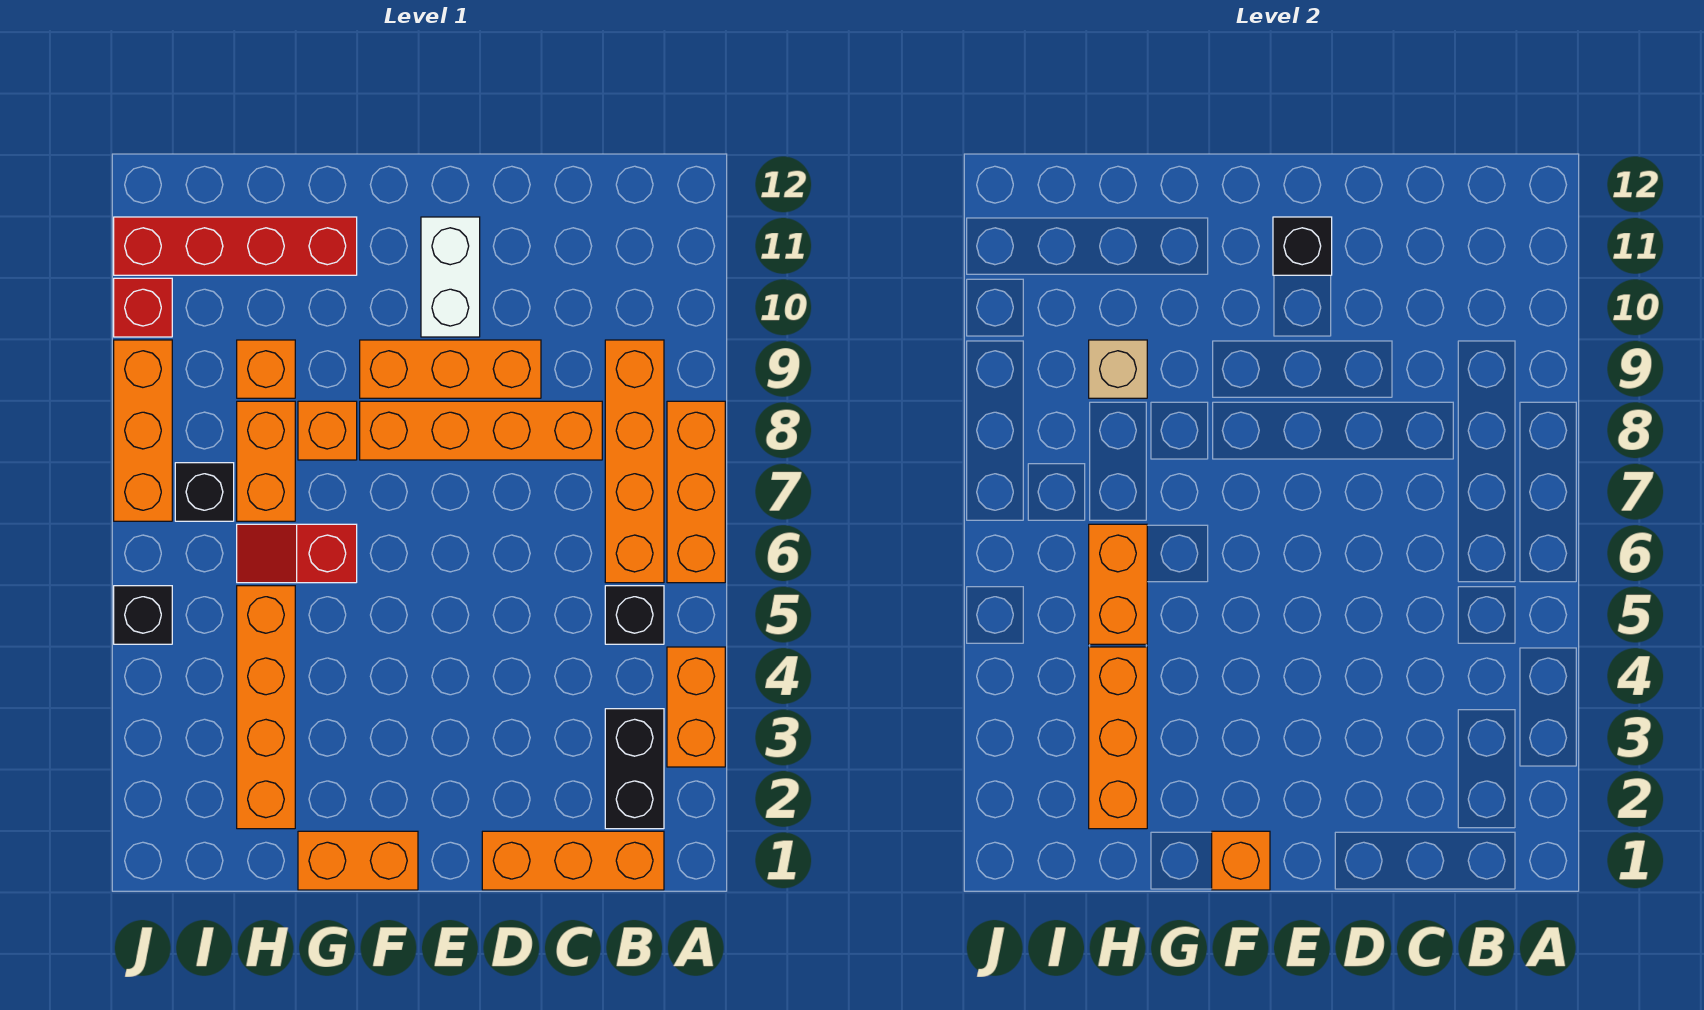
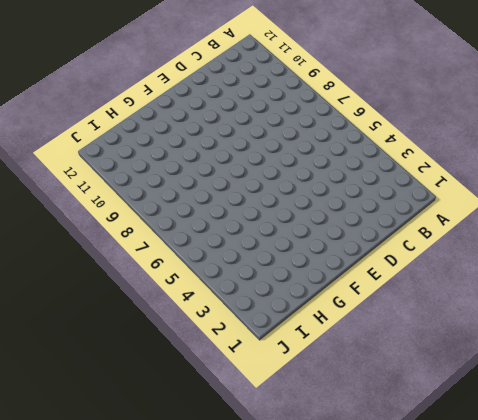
none -> orange 1x2 brick [667,647,725,767]
none -> orange 1x3 brick [667,401,725,583]
none -> orange 1x3 brick [482,831,664,890]

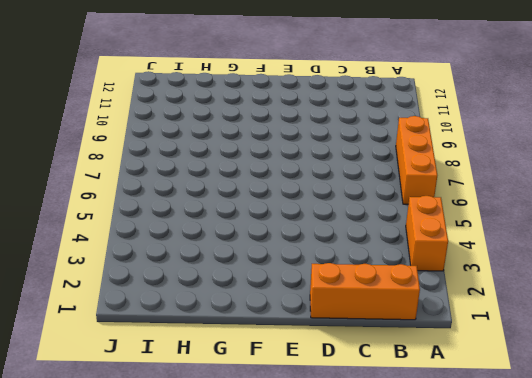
none -> black 1x2 brick [605,709,664,829]
none -> black 1x1 brick [605,586,664,644]
none -> orange 1x4 brick [605,340,664,583]

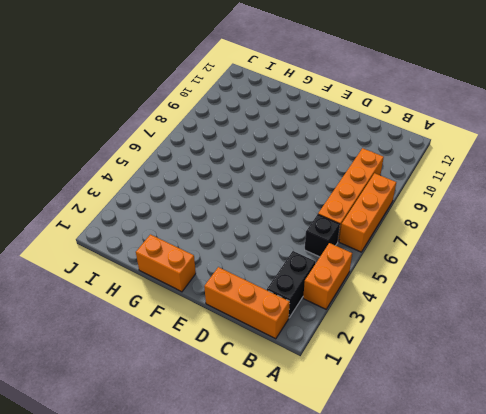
none -> orange 1x4 brick [360,401,602,460]
none -> orange 1x3 brick [360,340,541,398]
none -> white 1x2 brick [421,217,480,337]

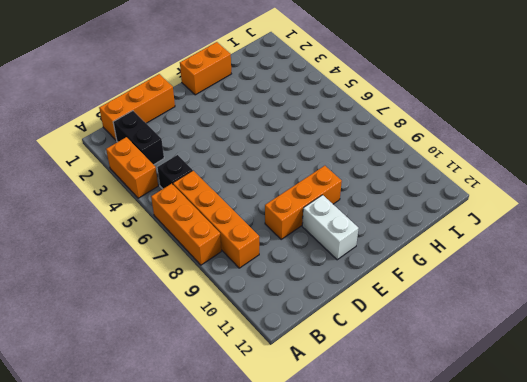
none -> orange 1x4 brick [360,401,602,460]
none -> red 1x2 slope [237,524,357,583]
none -> orange 1x1 brick [298,401,357,460]

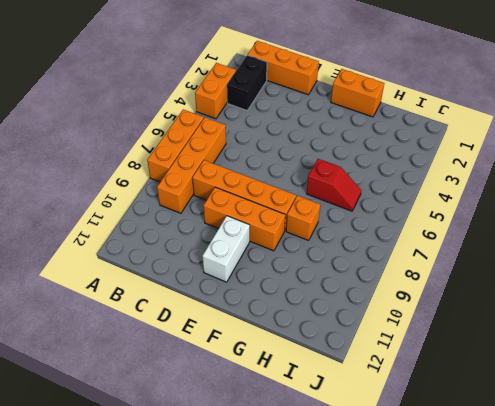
none -> black 1x1 brick [605,586,664,644]
none -> red 1x4 brick [114,217,357,275]
none -> orange 1x4 brick [237,586,295,829]

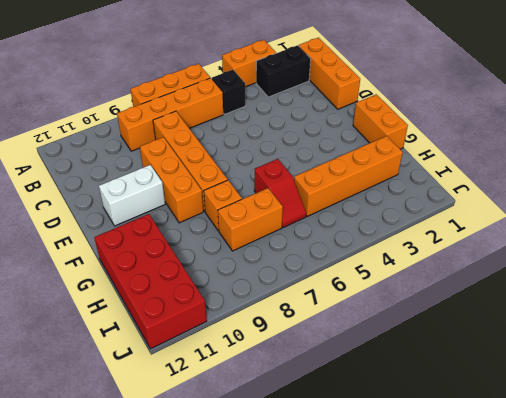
red 2x4 brick [94,214,207,349] -> red 1x4 brick [114,217,357,275]
none -> orange 1x1 brick [237,340,295,398]
none -> black 1x1 brick [175,463,234,521]
none -> black 1x1 brick [114,586,172,644]

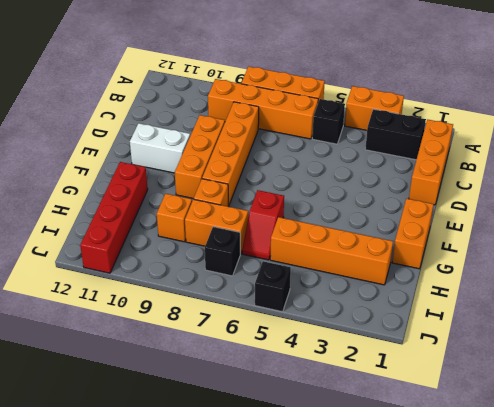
none -> orange 1x3 brick [114,340,172,521]
none -> red 1x1 brick [114,278,172,337]
none -> black 1x1 brick [1273,217,1332,275]

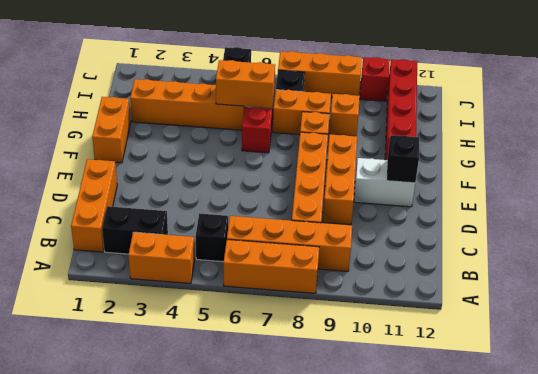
none -> orange 1x1 brick [1212,831,1270,890]
none -> orange 1x3 brick [1089,647,1147,829]
none -> tan 1x1 brick [1089,340,1147,398]

